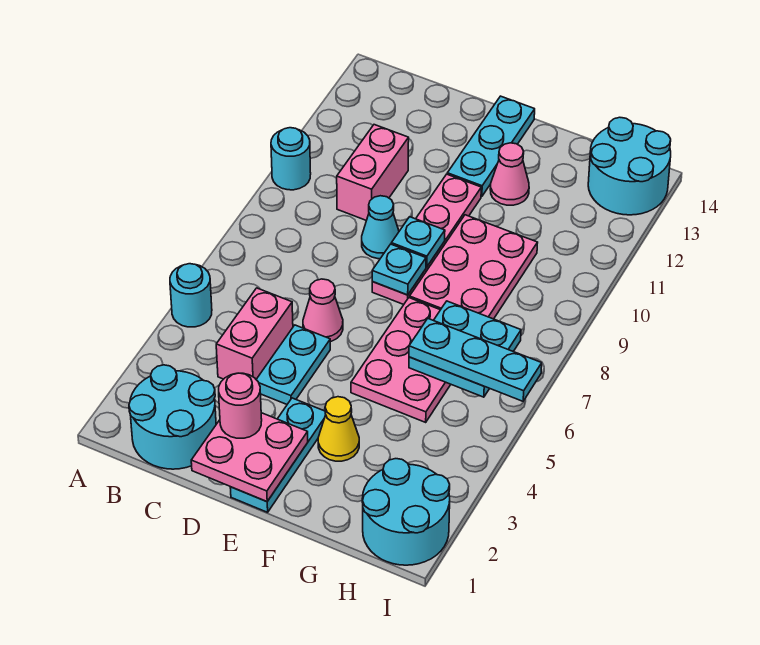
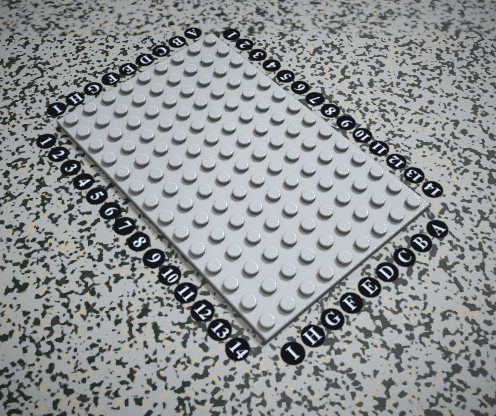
none -> cyan 1x1 round brick [170,264,212,327]
none -> cyan 1x1 round brick [271,128,311,190]
none -> cyan 2x2 round brick [129,365,216,469]

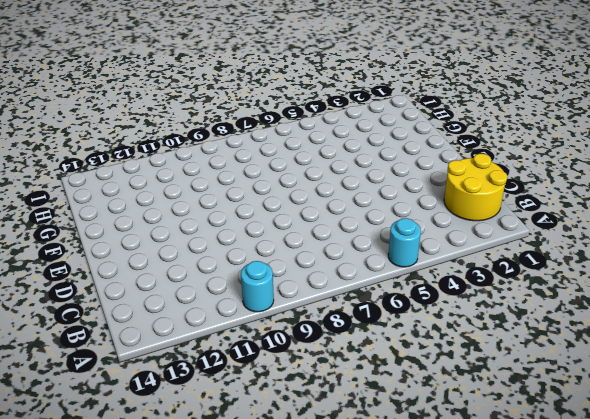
yellow 2x2 round brick [444,154,507,221] -> cyan 2x2 round brick [129,365,216,469]
none -> pink 1x2 brick [216,288,293,379]
none -> pink 1x2 brick [337,125,409,220]
none -> cyan 1x2 plate [256,325,330,404]

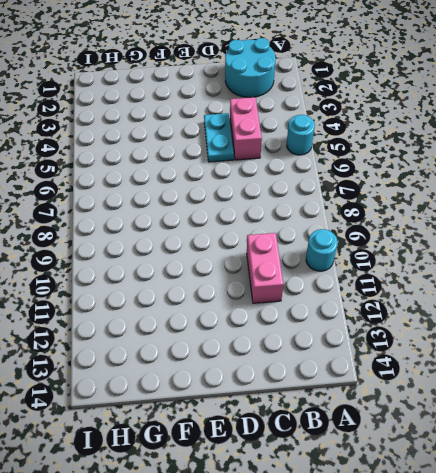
none -> pink 1x1 cone [303,279,343,342]
none -> cyan 1x1 cone [362,196,399,259]
none -> cyan 1x3 plate [230,398,326,512]

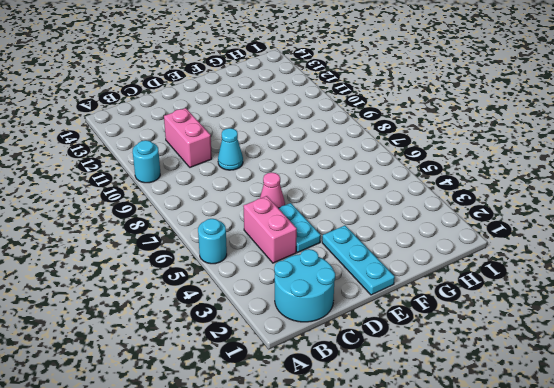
none -> pink 1x4 plate [372,174,481,305]
none -> cyan 1x3 plate [447,96,535,197]
none -> yellow 1x1 cone [318,397,359,461]

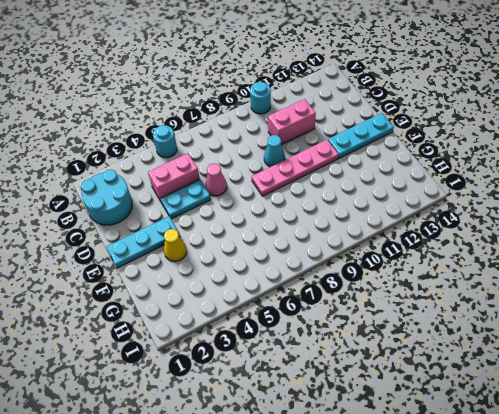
none -> pink 2x3 plate [351,298,451,422]
none -> pink 2x3 plate [410,215,538,319]
none -> pink 1x1 cone [490,143,529,205]

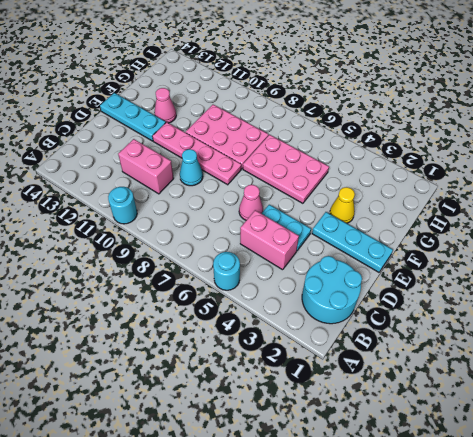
none -> cyan 2x2 round brick [362,459,450,565]
none -> cyan 2x2 round brick [588,117,671,215]
none -> pink 2x2 plate [191,413,308,502]

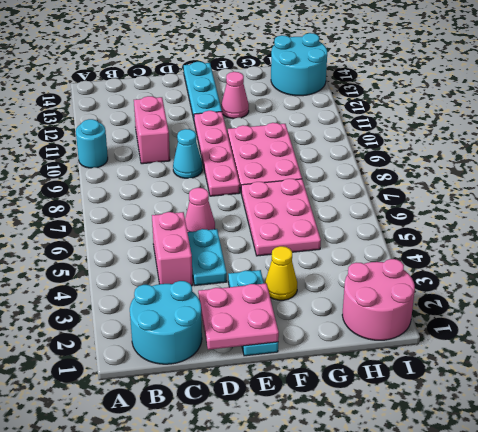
pink 2x2 round brick [342,259,415,340] -> cyan 2x2 round brick [362,459,450,565]
none -> cyan 1x1 round brick [170,264,212,327]
none -> cyan 1x1 plate [372,244,426,295]
none -> cyan 1x1 plate [391,217,445,267]

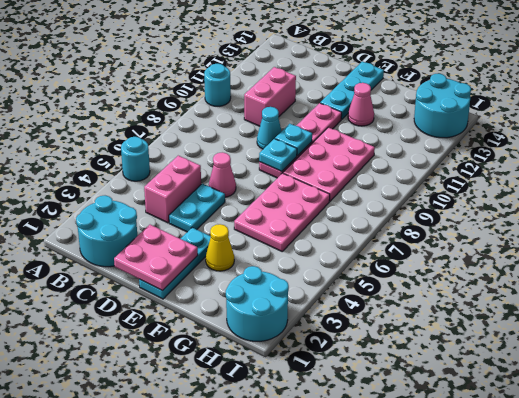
none -> cyan 2x2 plate [409,301,521,397]
none -> pink 1x1 round brick [219,373,262,438]
none -> cyan 1x3 plate [409,319,542,401]

